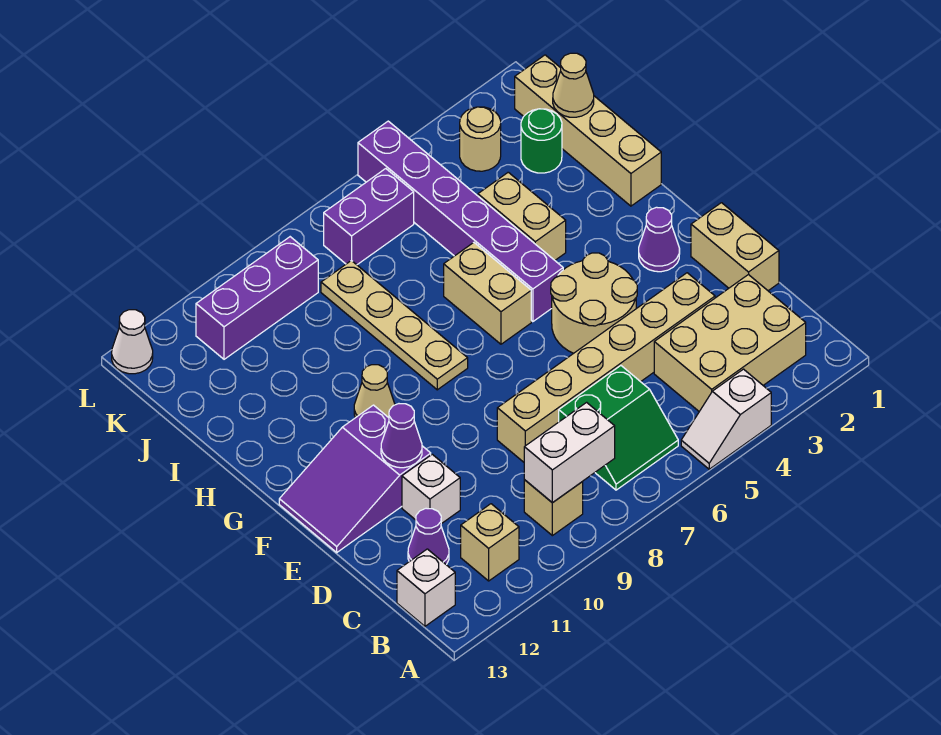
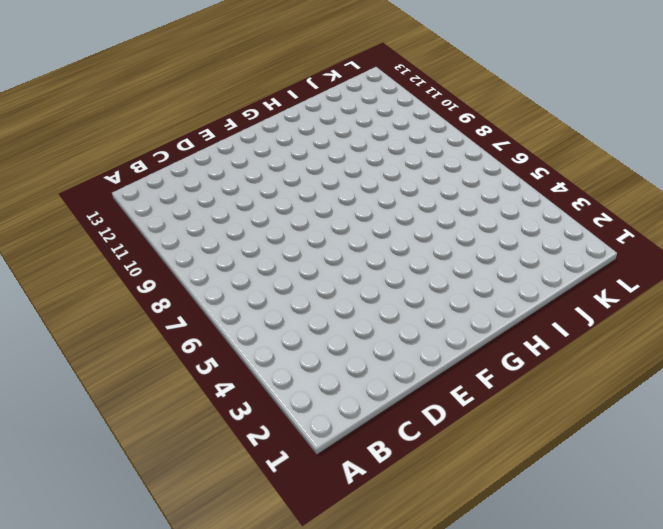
none -> white 1x2 slope [681,369,771,469]
none -> tan 2x3 brick [654,275,806,411]
none -> green 2x2 slope [559,366,678,490]

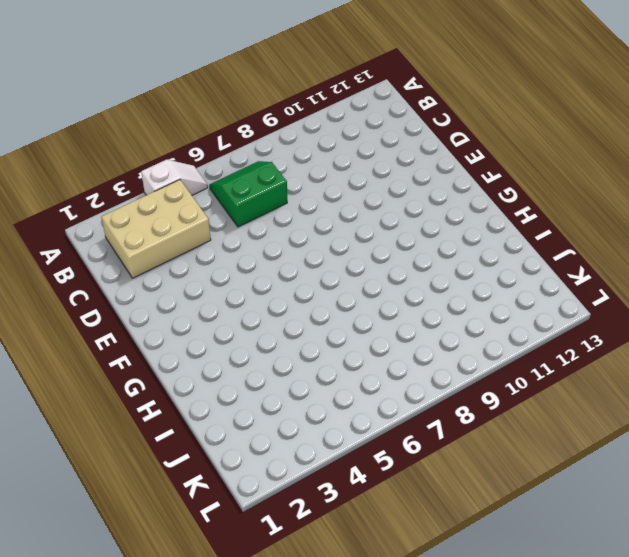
none -> tan 1x1 brick [524,480,583,536]
none -> tan 1x1 brick [461,504,519,581]
none -> white 1x1 brick [397,549,455,626]

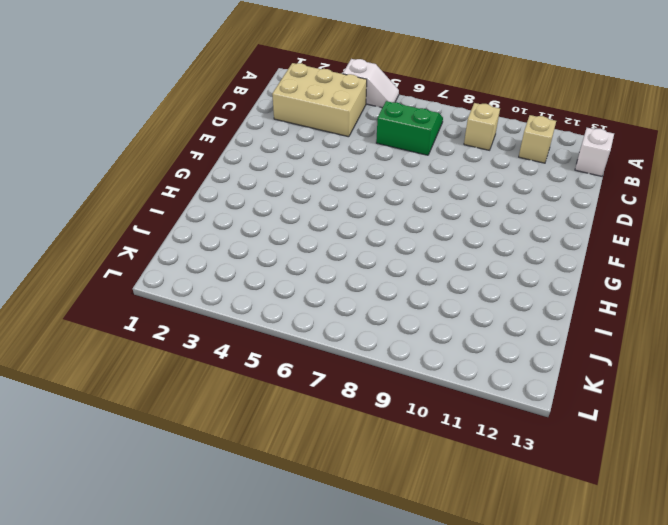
none -> purple 1x1 cone [408,508,449,565]
none -> tan 1x2 brick [691,203,779,291]
none -> tan 1x6 brick [497,273,715,462]

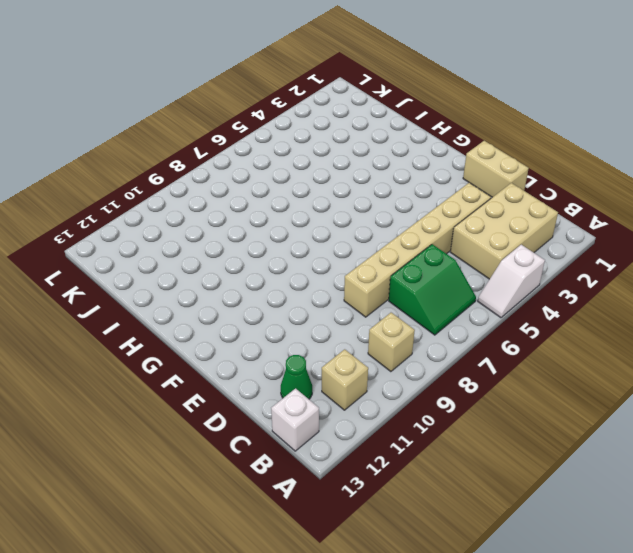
green 1x1 cone [281,355,312,399] -> purple 1x1 cone [408,508,449,565]
none -> white 1x1 brick [402,454,460,524]
none -> tan 2x2 round brick [551,253,637,353]
none -> purple 2x3 slope [279,405,431,552]

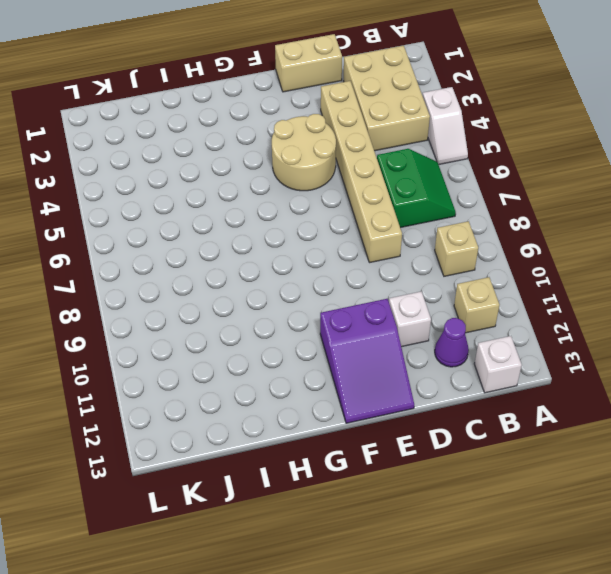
none -> purple 1x1 cone [639,207,680,272]
none -> purple 1x6 brick [358,121,563,322]
none -> tan 1x2 brick [444,243,531,344]

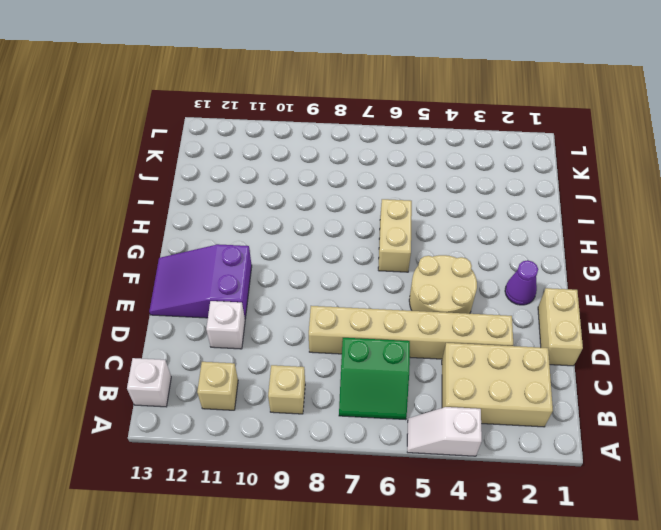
none -> purple 1x1 cone [408,508,449,565]
none -> purple 1x6 brick [358,121,563,322]
none -> tan 1x4 plate [321,260,468,390]

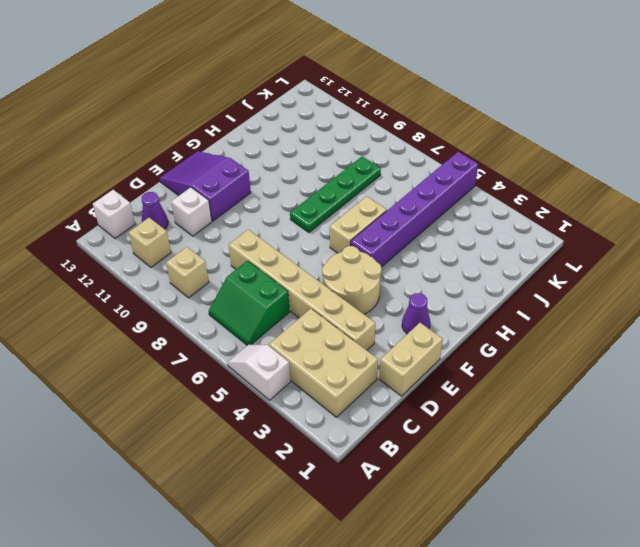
green 1x4 plate [290,156,381,233] -> tan 1x4 plate [321,260,468,390]
none -> tan 1x1 cone [354,365,395,418]
none -> tan 1x4 brick [515,55,661,206]
none -> tan 1x2 brick [478,172,566,260]

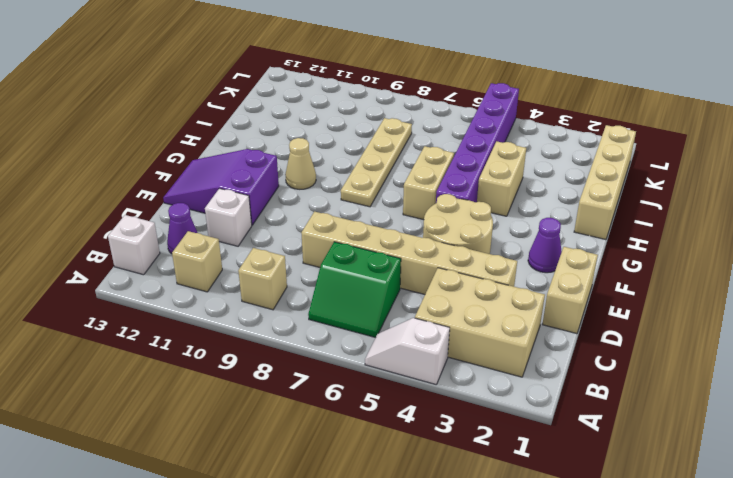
none -> green 1x1 round brick [521,109,562,173]
none -> tan 1x1 round brick [460,107,501,171]
none -> purple 1x2 brick [324,169,414,265]

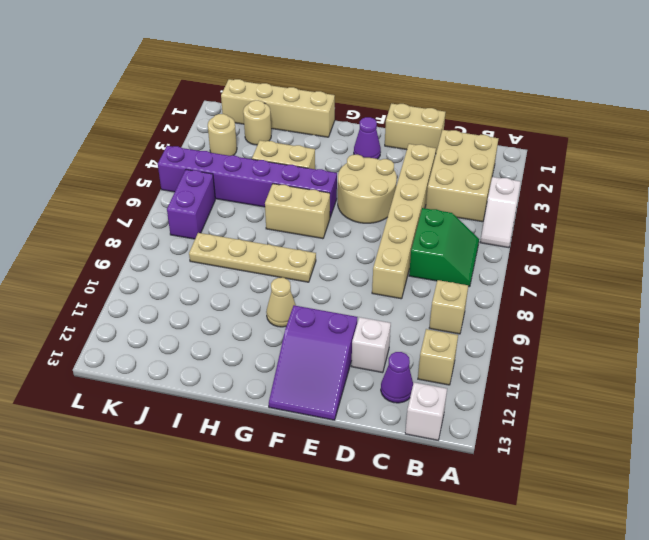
tan 1x1 round brick [243,100,271,145] -> green 1x1 round brick [521,109,562,173]
none -> purple 1x3 brick [196,237,318,359]
none -> white 1x1 cone [112,310,153,374]
none -> white 1x2 brick [524,402,615,503]

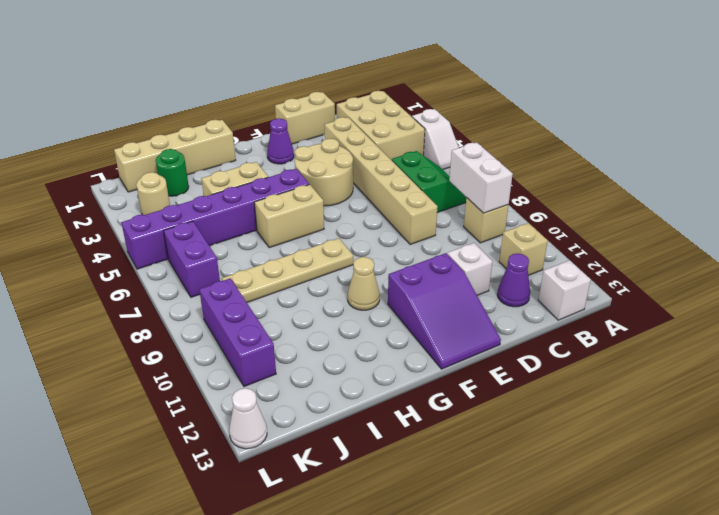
none -> purple 1x1 cone [381,404,422,468]
none -> tan 1x1 cone [553,53,594,117]

